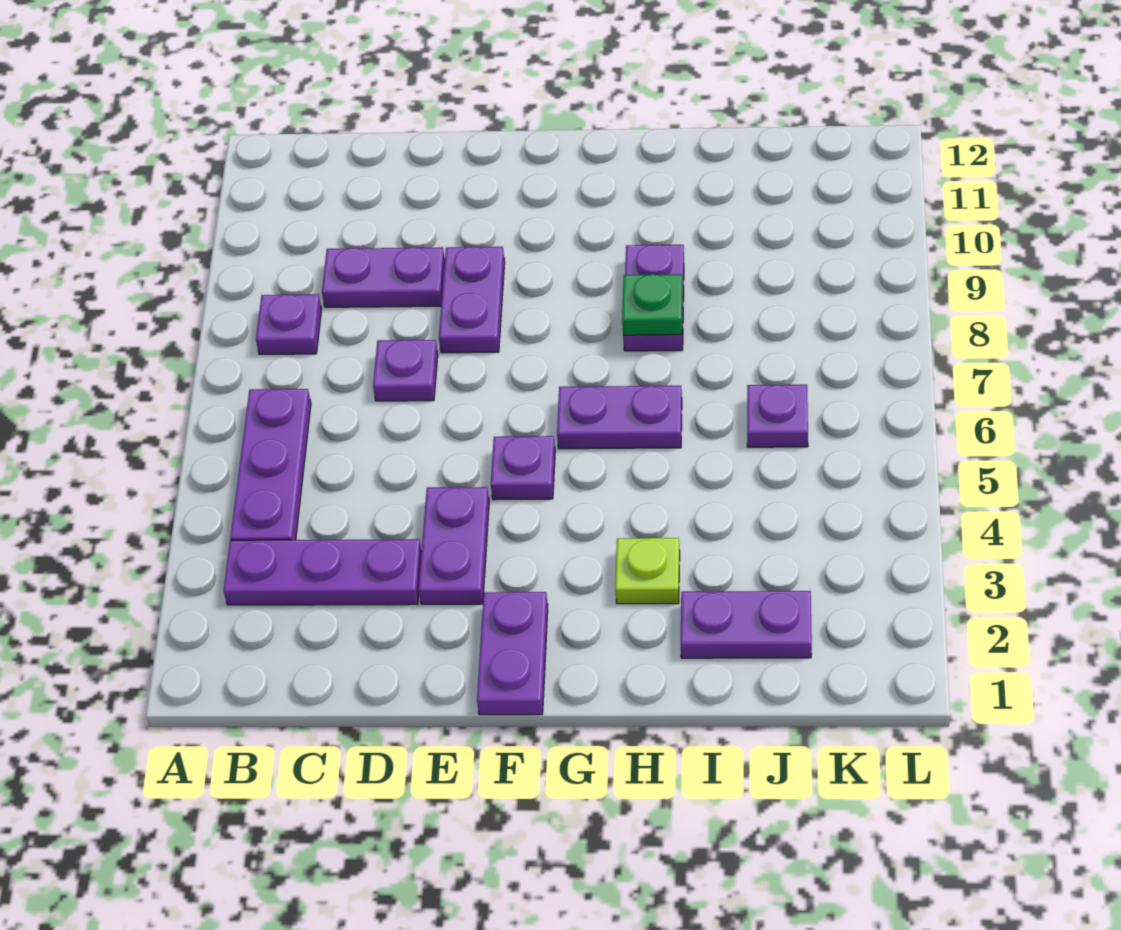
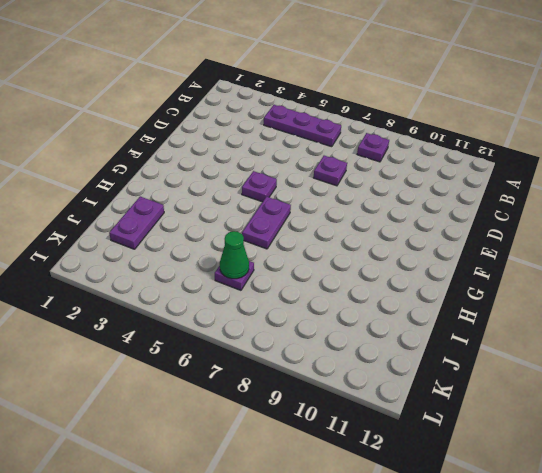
green 1x1 cone [220,231,249,279] -> none
none -> purple 1x3 plate [224,539,422,605]
none -> purple 1x2 plate [322,247,445,307]
none -> purple 1x2 plate [419,487,489,604]

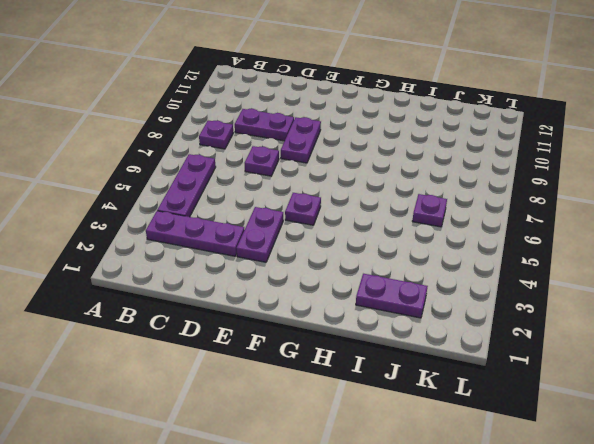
none -> purple 1x2 plate [477,592,548,715]
none -> purple 1x2 plate [557,386,682,449]
none -> lime 1x1 plate [615,538,680,604]

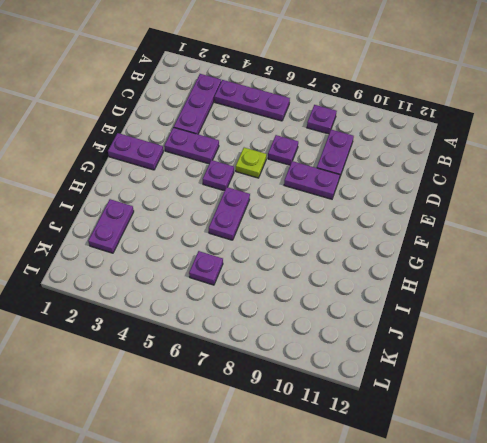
lime 1x1 plate [236,148,267,178] -> lime 1x1 plate moved to [615,538,680,604]
none -> purple 1x2 plate [623,245,684,351]
none -> green 1x1 plate [622,274,683,335]

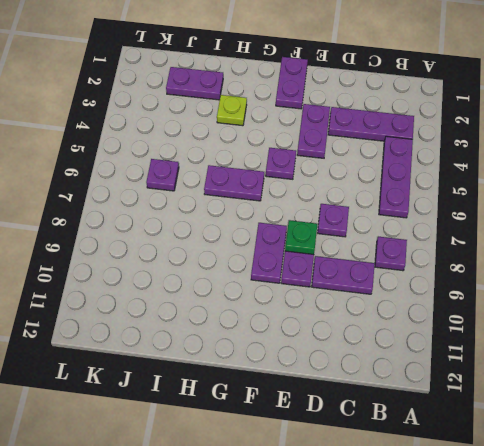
green 1x1 plate [285,220,317,254] -> green 1x1 plate moved to [622,274,683,335]
purple 1x2 plate [251,223,287,283] -> purple 1x2 plate moved to [623,245,684,351]

